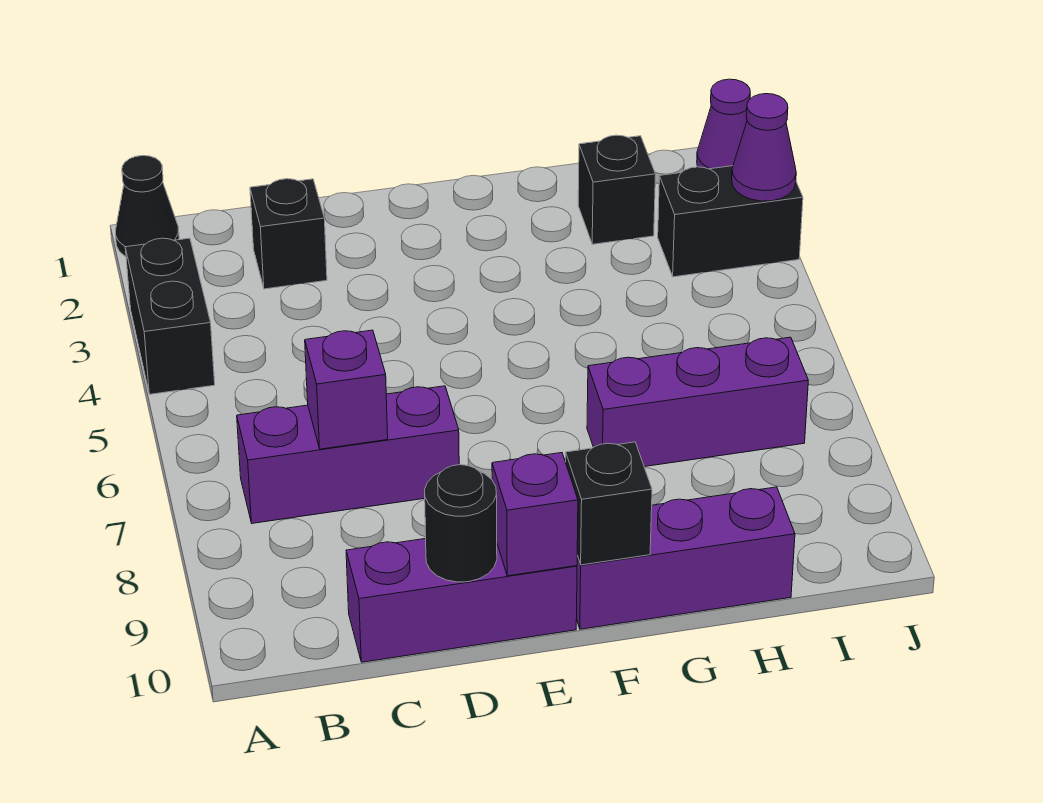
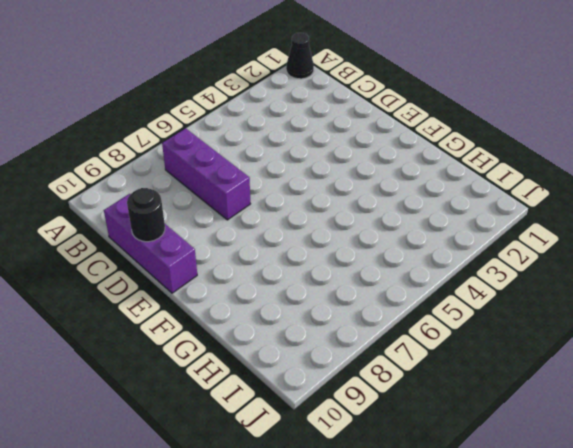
none -> black 1x2 brick [125,238,215,394]
none -> black 1x1 brick [250,179,327,289]
none -> purple 1x3 brick [576,487,795,629]

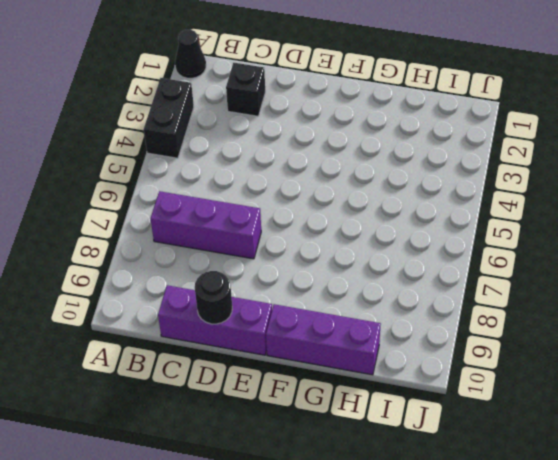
none -> purple 1x3 brick [587,337,808,467]
none -> black 1x1 brick [578,135,656,244]
none -> black 1x2 brick [658,166,803,277]

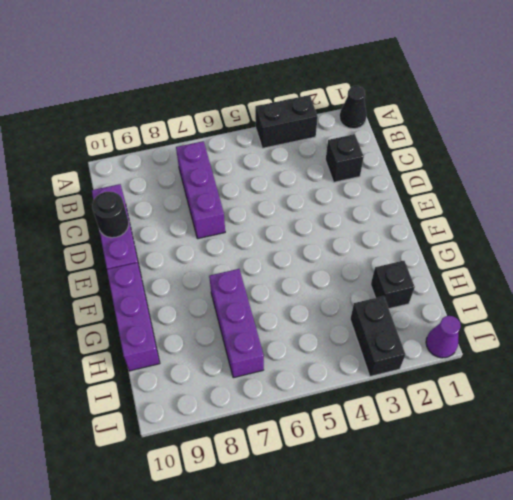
none -> purple 1x1 brick [305,330,388,449]
none -> purple 1x1 brick [492,453,578,576]
none -> black 1x1 brick [566,442,652,565]

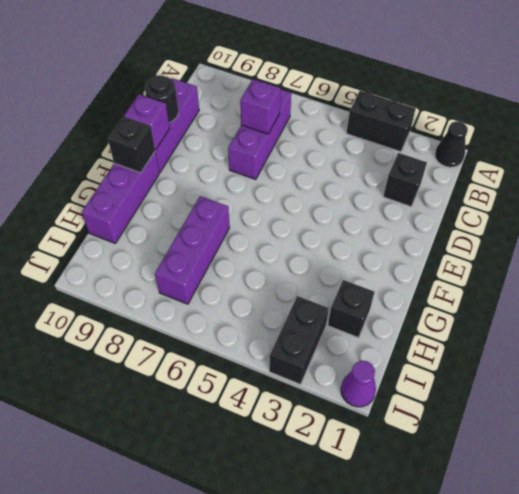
none -> purple 1x1 cone [732,94,796,201]

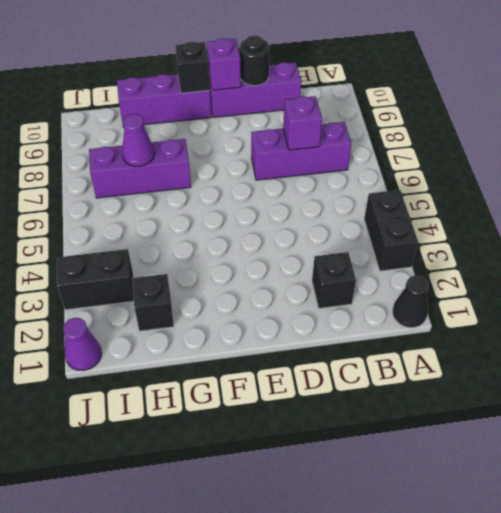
purple 1x1 cone [122,114,154,166] -> purple 1x1 cone moved to [732,94,796,201]

